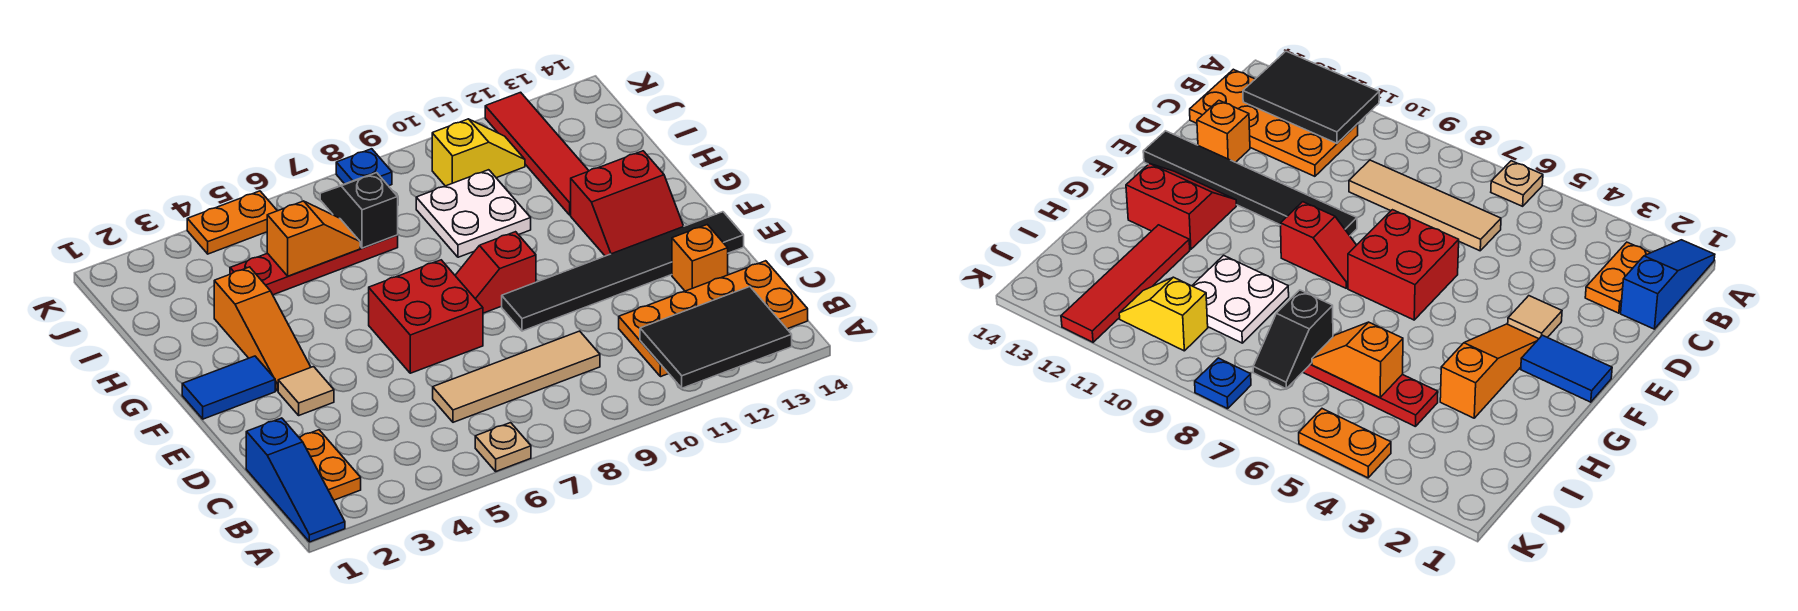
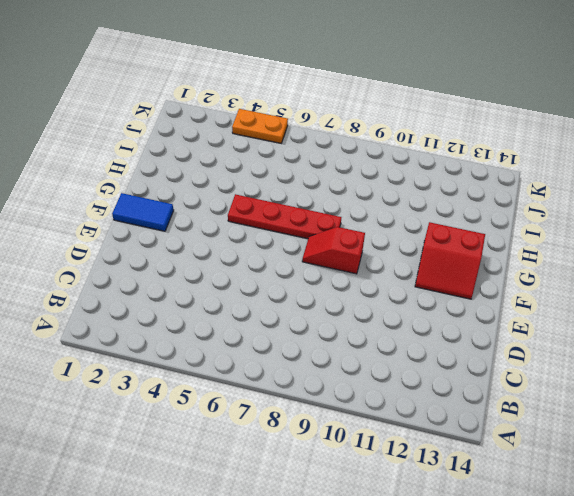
red 1x4 plate [228,194,341,239] -> red 1x4 plate moved to [230,235,398,295]
none -> blue 1x3 slope [246,418,345,542]
none -> tan 1x1 plate [475,423,531,471]
none -> orange 1x2 plate [299,430,361,500]

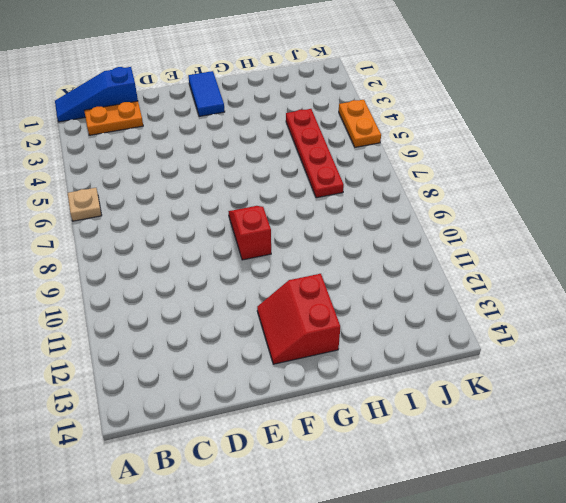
none -> orange 2x4 plate [619,261,808,377]
none -> tan 1x4 tile [433,331,600,422]
none -> orange 1x1 brick [672,225,728,291]

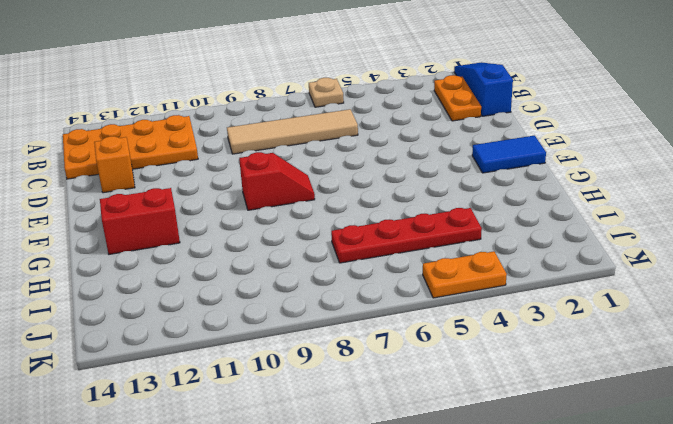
none -> tan 1x1 tile [278,367,334,415]
none -> red 2x2 brick [369,260,483,373]
none -> black 1x6 tile [502,212,744,331]

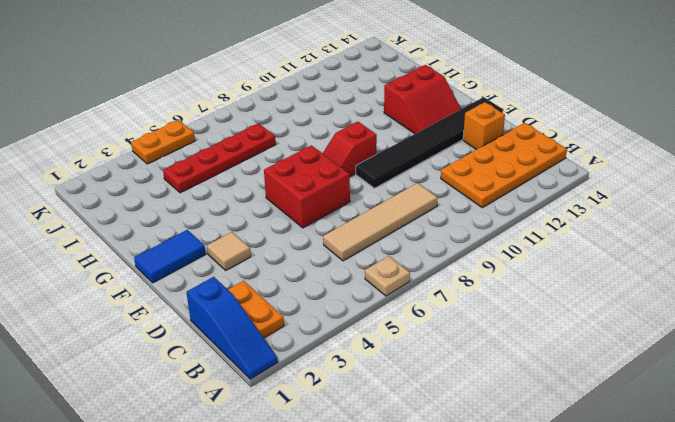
none -> orange 1x3 slope [214,267,311,391]
none -> white 2x2 plate [416,170,531,257]
none -> red 1x4 tile [485,92,589,215]

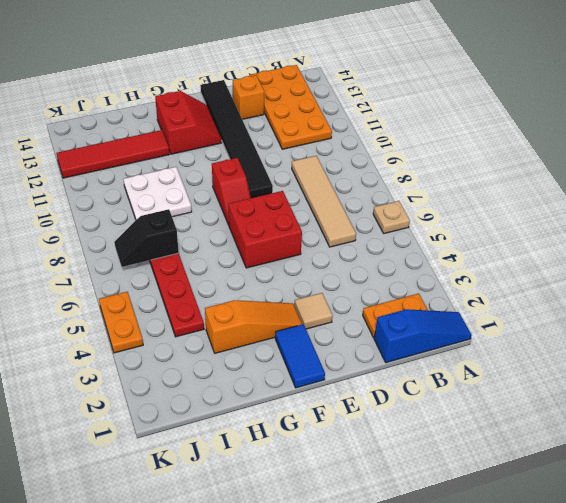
none -> yellow 1x2 slope [432,119,525,186]
none -> blue 1x1 plate [336,149,392,186]
none -> black 2x3 tile [640,287,792,388]

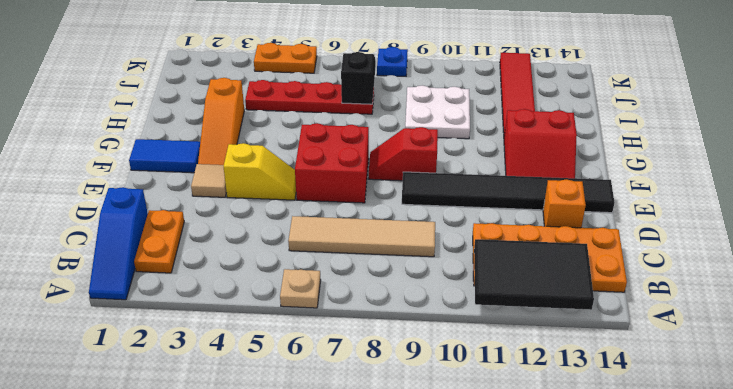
yellow 1x2 slope [224,143,296,200] -> yellow 1x2 slope moved to [432,119,525,186]
none -> orange 1x2 slope [267,201,360,276]

